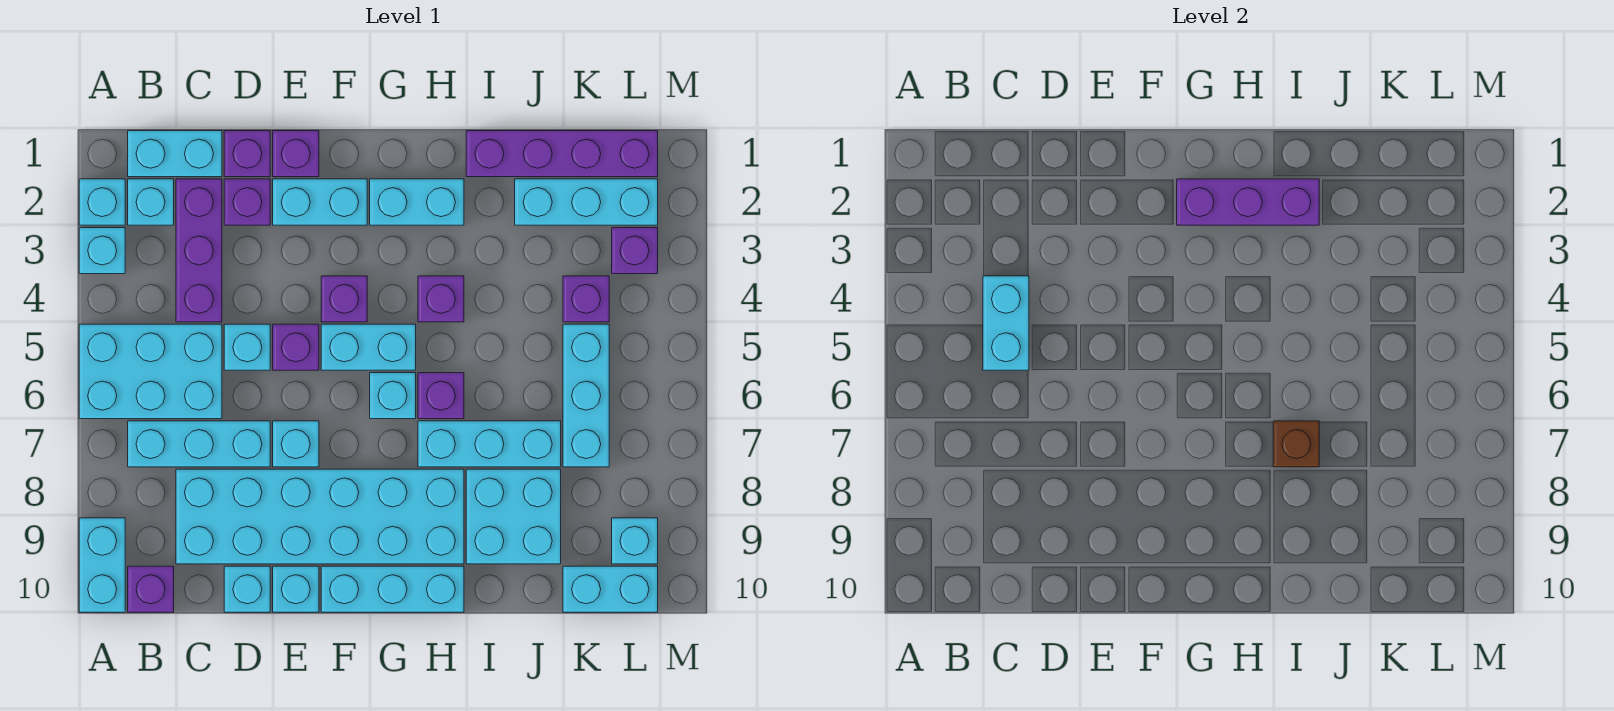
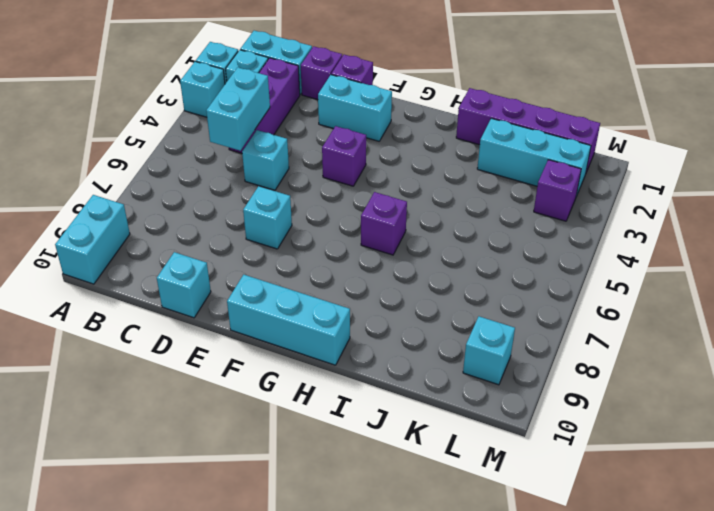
none -> cyan 2x3 brick [79,324,222,419]
none -> cyan 1x3 brick [128,421,270,467]
none -> purple 1x1 brick [128,566,174,612]
none -> cyan 2x6 brick [176,469,464,564]

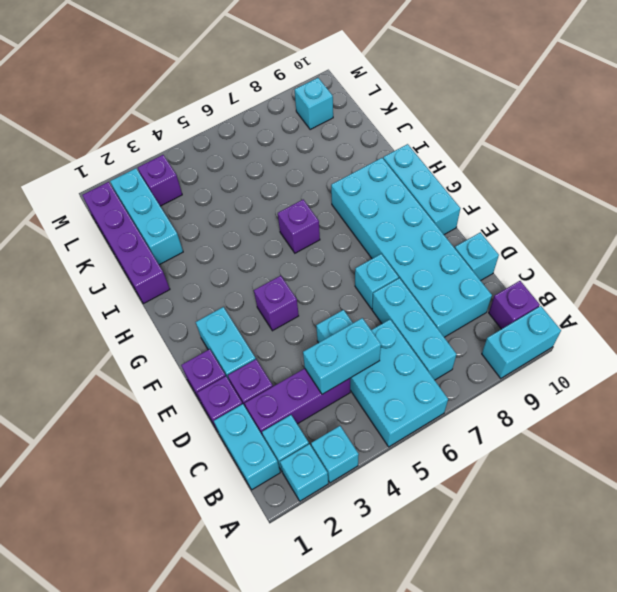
none -> purple 1x1 brick [273,324,319,370]
none -> cyan 1x1 brick [273,566,319,612]
none -> cyan 1x2 brick [321,324,416,370]
none -> cyan 1x2 brick [370,179,464,225]

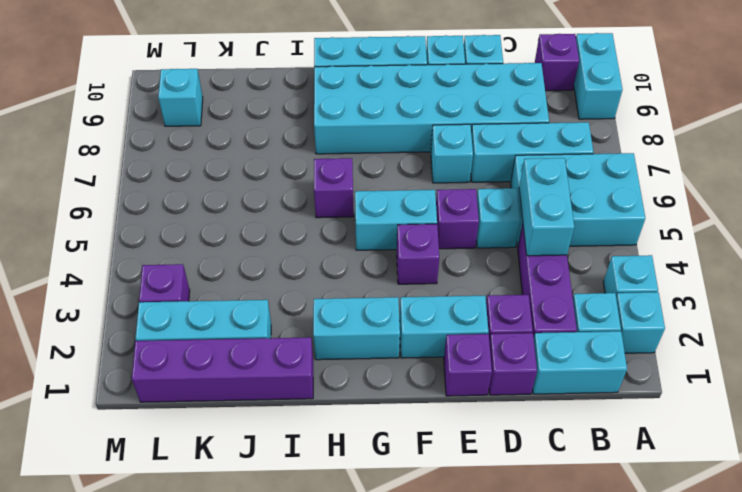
none -> cyan 1x1 brick [370,373,416,419]
none -> purple 1x1 brick [418,276,464,322]
none -> cyan 1x3 brick [418,421,561,467]
none -> cyan 2x2 brick [466,469,561,564]

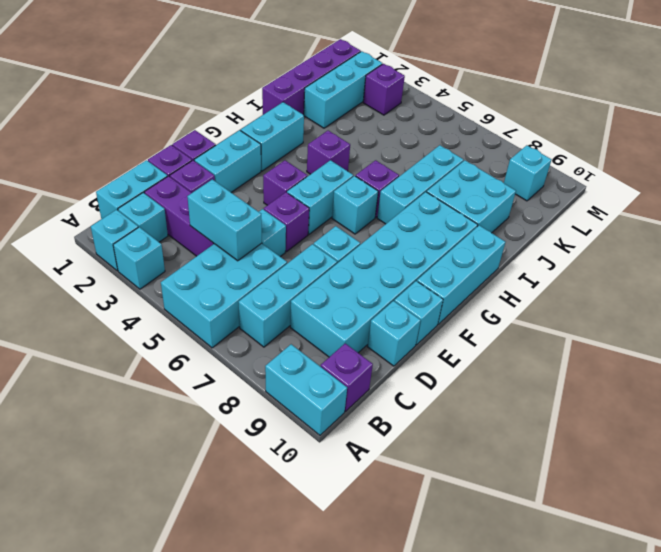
none -> purple 1x1 brick [563,276,609,322]
none -> cyan 1x3 brick [563,324,609,467]
none -> cyan 1x2 brick [563,566,658,612]
none -> purple 1x3 brick [1177,179,1319,225]

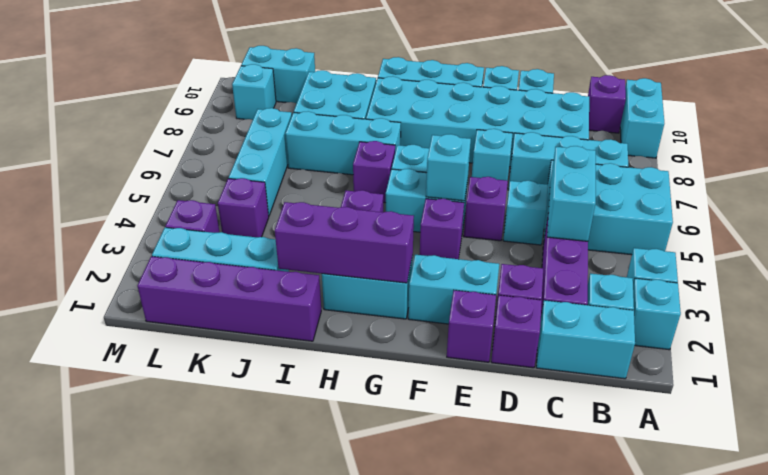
cyan 1x1 brick [426,134,471,201] -> none
none -> brown 1x1 brick [1273,421,1319,467]

